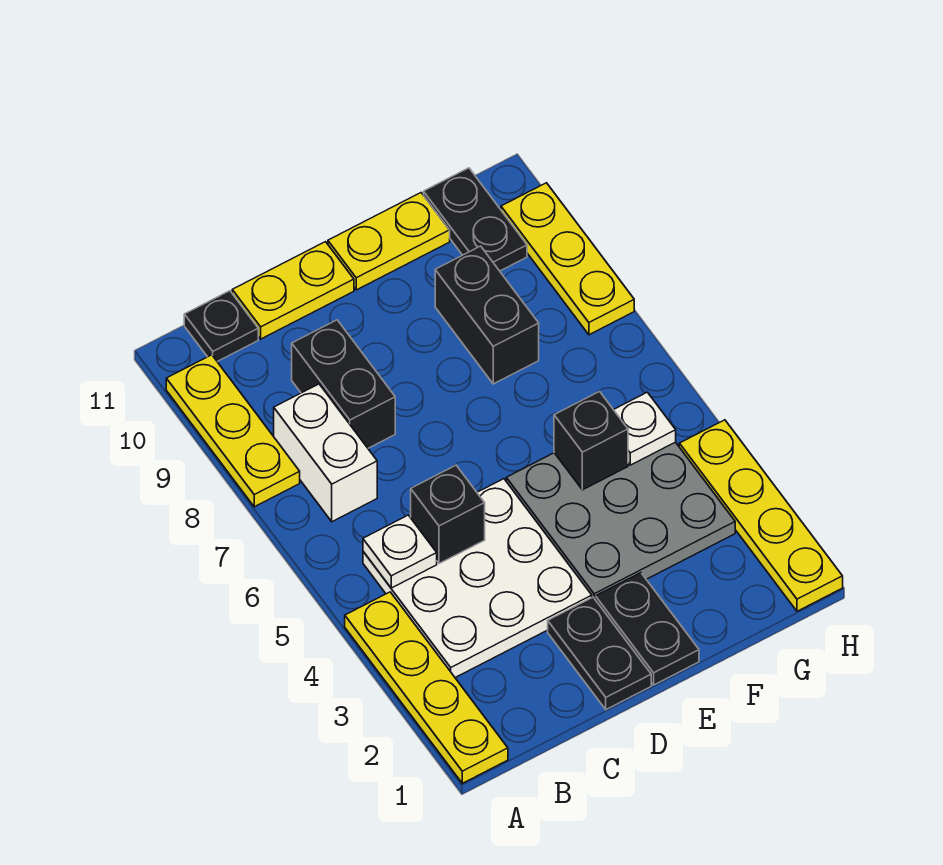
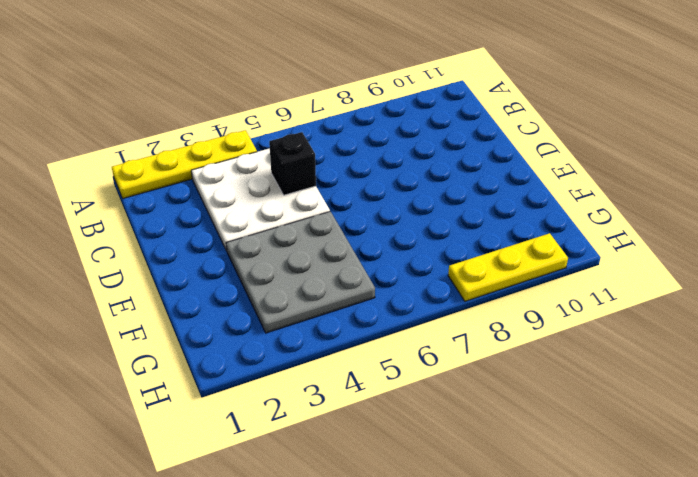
none -> yellow 1x3 plate [166,355,300,507]
none -> white 1x2 brick [274,384,377,522]
none -> black 1x1 plate [184,291,258,362]

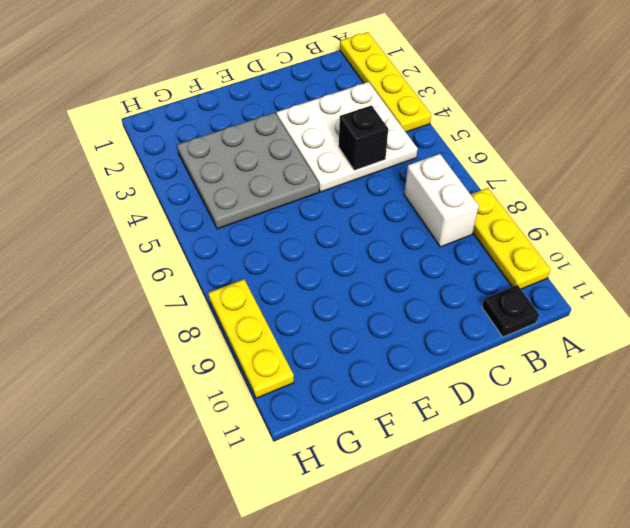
none -> black 1x2 brick [292,320,395,448]
none -> yellow 1x2 plate [232,242,354,339]
none -> black 1x2 plate [548,597,651,709]

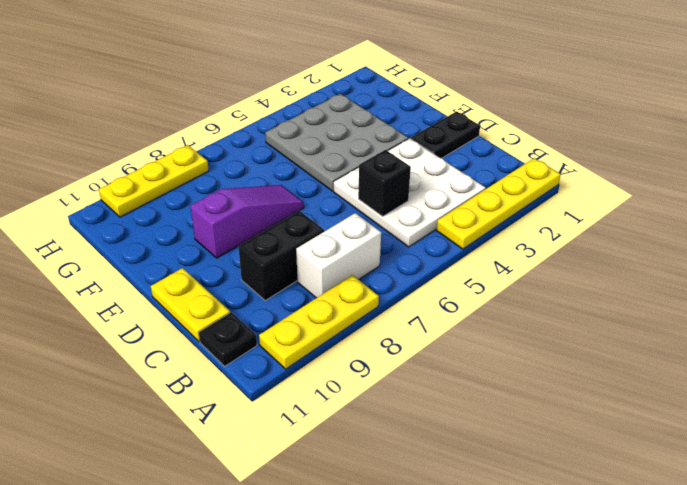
purple 1x3 slope [190,185,304,258] -> none
none -> black 1x2 plate [596,573,699,685]
none -> yellow 1x2 plate [328,193,450,290]
none -> black 1x2 brick [435,246,539,384]

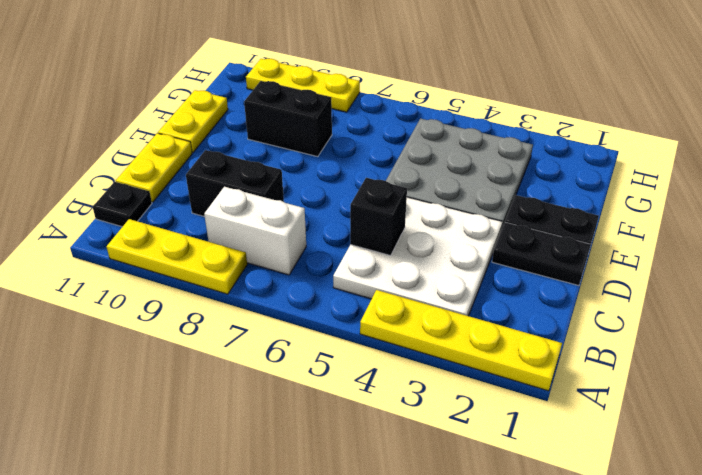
none -> black 1x2 plate [424,168,527,271]
none -> yellow 1x4 plate [679,420,843,611]
none -> white 1x1 plate [363,515,437,588]

